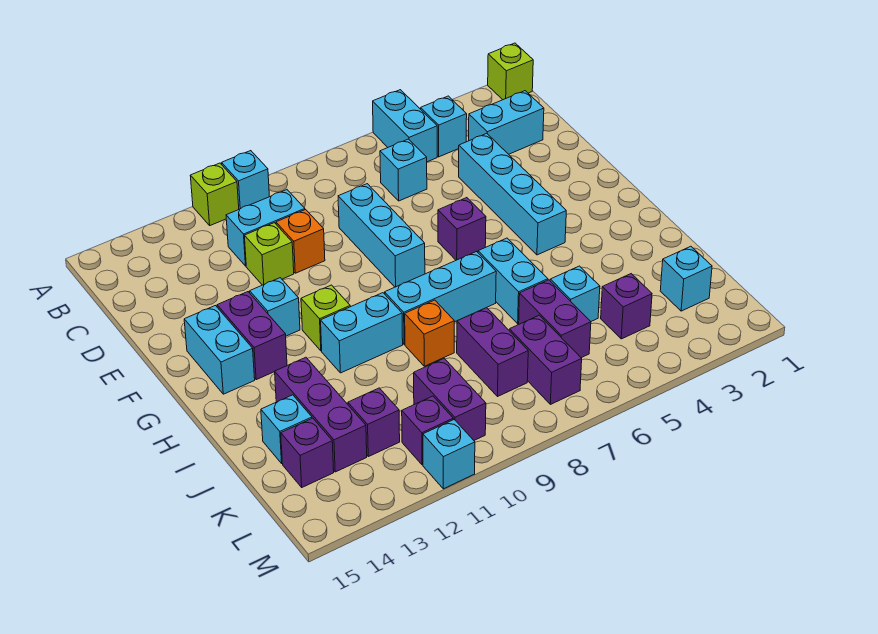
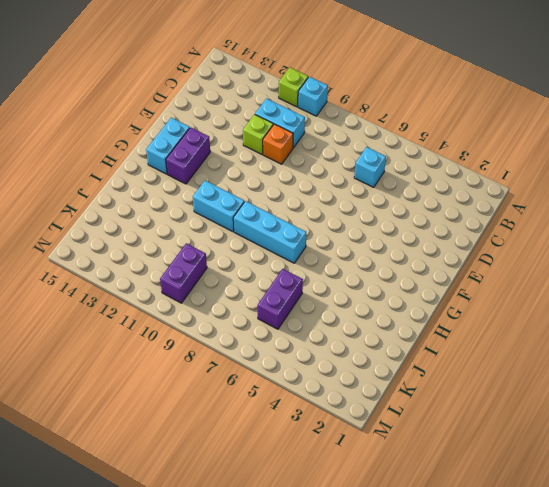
none -> lime 1x1 brick [488,43,533,100]
none -> cyan 1x2 brick [373,90,437,162]
none -> cyan 1x1 brick [421,96,467,157]
none -> cyan 1x2 brick [469,91,544,154]

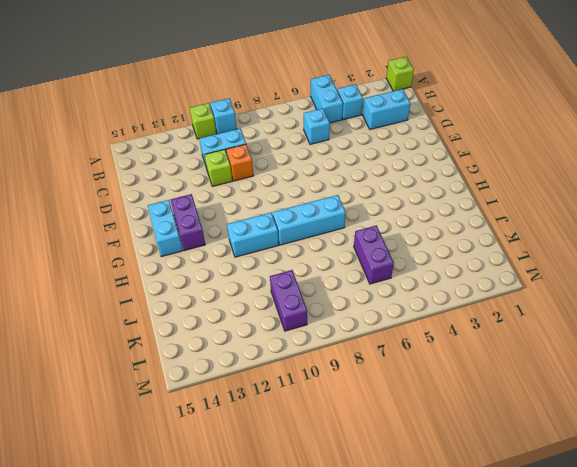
none -> cyan 1x4 brick [459,133,566,255]
none -> cyan 1x3 brick [338,184,425,287]
none -> purple 1x1 brick [438,198,486,260]
none -> cyan 1x1 brick [250,278,300,336]

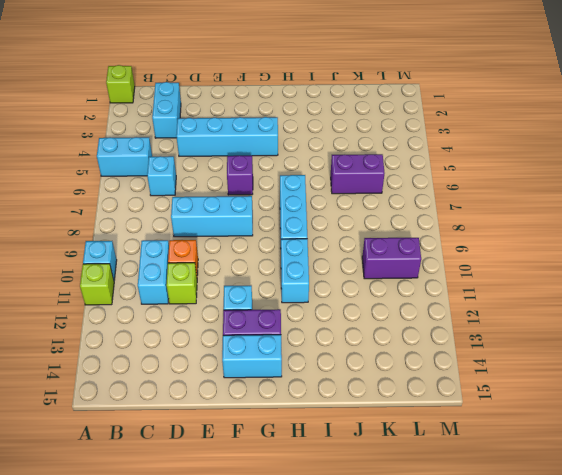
none -> cyan 1x1 brick [421,96,467,157]
none -> lime 1x1 brick [301,285,350,351]
none -> cyan 1x2 brick [478,238,548,324]
none -> orange 1x1 brick [405,300,454,366]

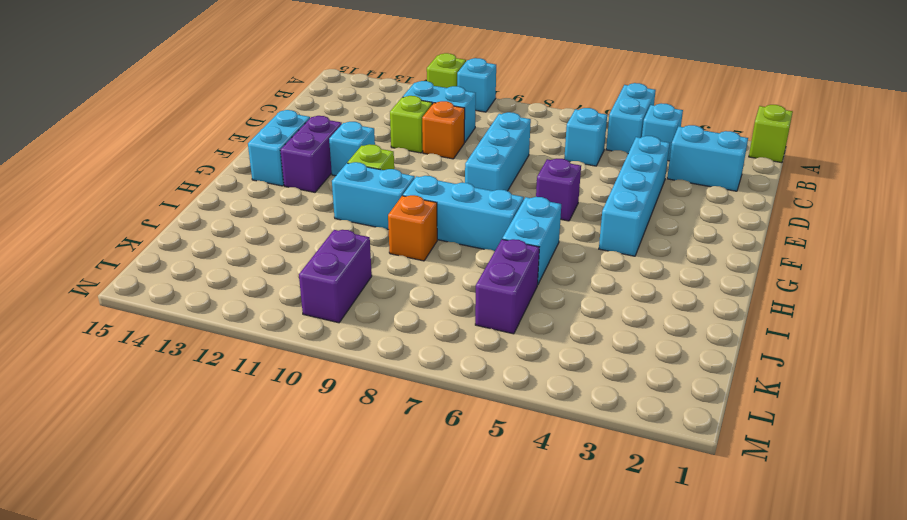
none -> purple 1x3 brick [275,357,367,472]
none -> cyan 1x1 brick [550,266,600,321]
none -> purple 1x2 brick [457,308,528,397]
none -> cyan 1x1 brick [261,395,312,463]

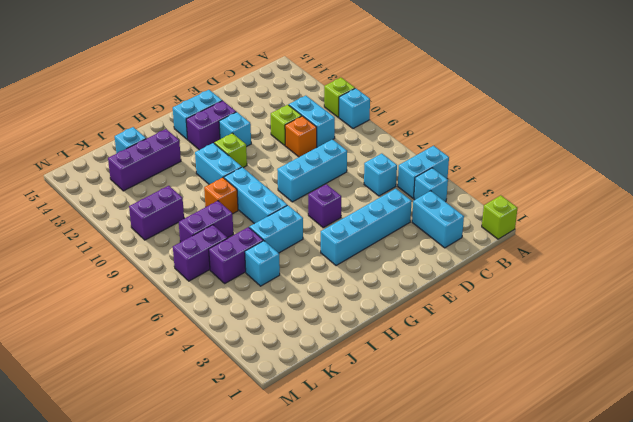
none -> cyan 1x1 brick [660,246,712,311]
none -> purple 1x1 brick [601,274,652,339]
none -> purple 1x1 brick [348,388,400,457]
none -> purple 1x1 brick [281,418,334,487]

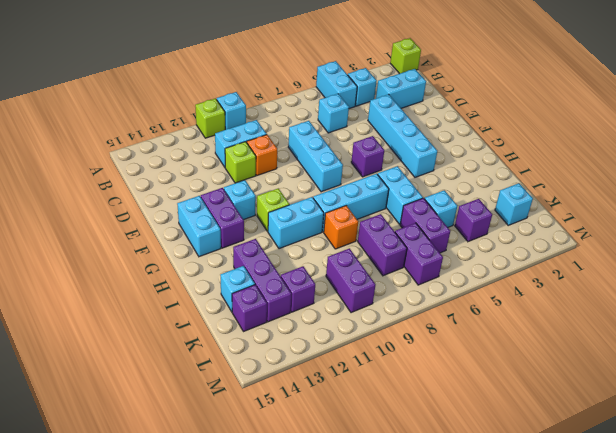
none -> purple 1x1 brick [402,396,453,465]
none -> cyan 1x1 brick [423,420,475,489]

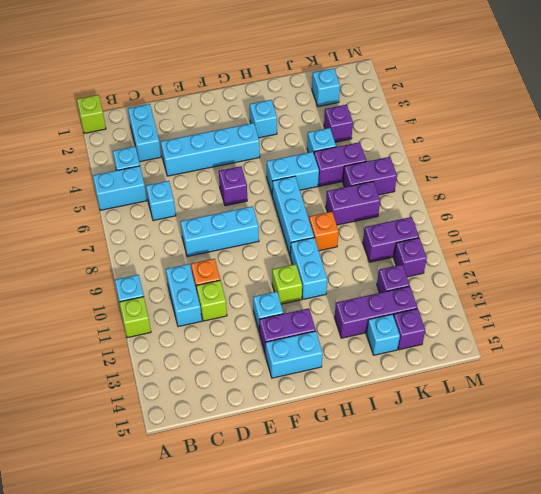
cyan 1x1 brick [250,100,277,138] -> cyan 1x1 brick moved to [423,420,475,489]

